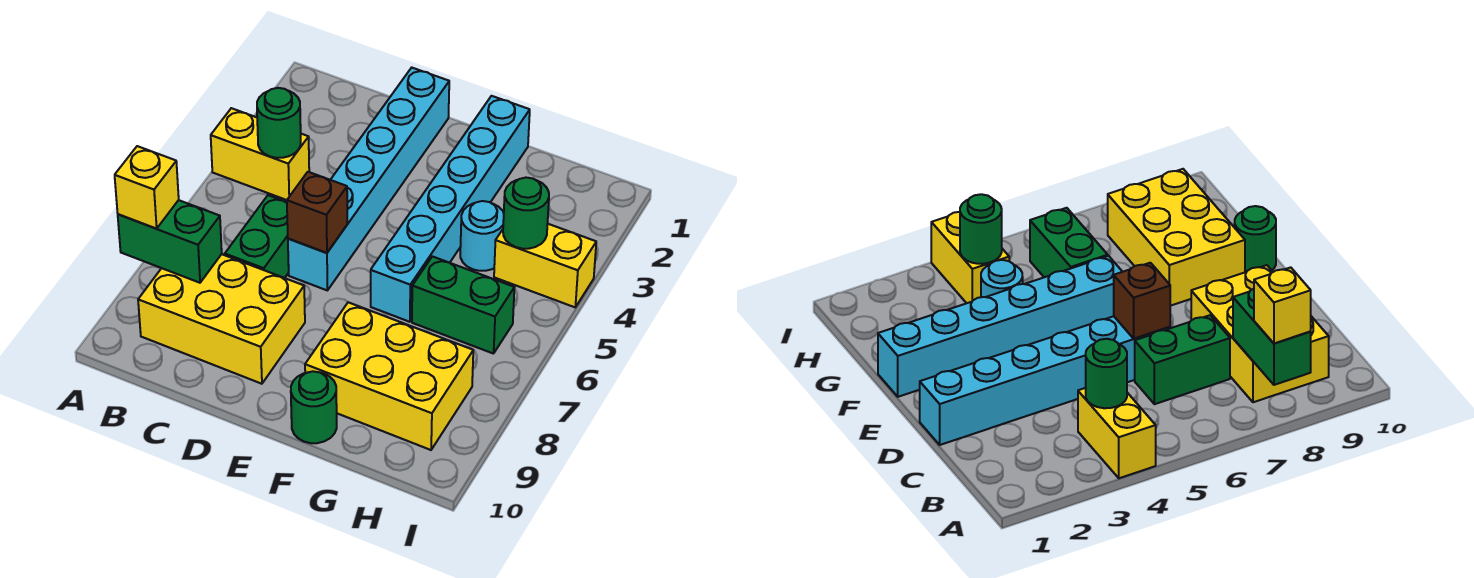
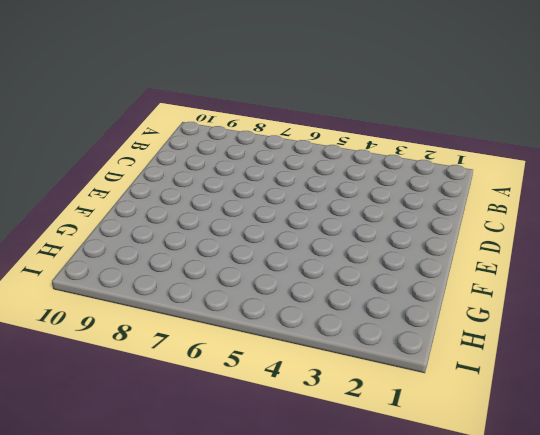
none -> yellow 1x2 brick [211,108,309,200]
none -> yellow 2x3 brick [138,254,305,384]
none -> green 1x2 brick [225,195,289,278]

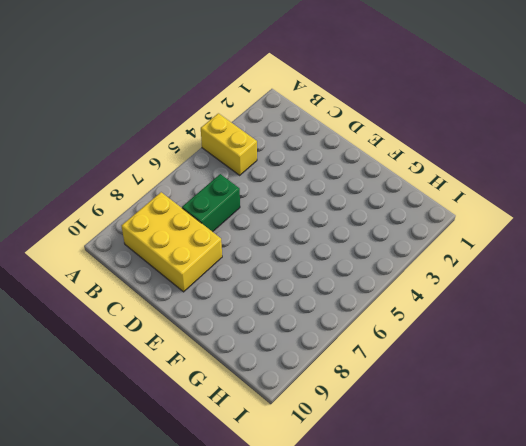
none -> cyan 1x6 brick [288,68,449,291]
none -> cyan 1x6 brick [371,96,530,322]
none -> yellow 2x3 brick [305,302,473,450]

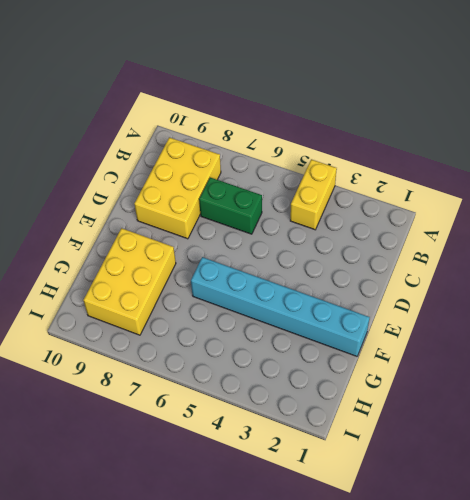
none -> cyan 1x6 brick [288,68,449,291]
none -> green 1x1 round brick [291,371,337,443]
none -> cyan 1x1 round brick [460,201,504,271]

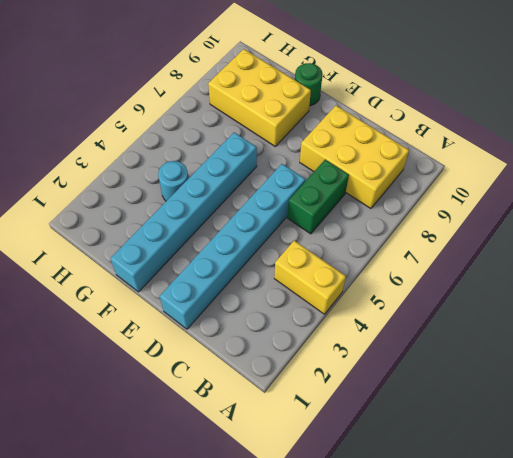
none -> green 1x2 brick [412,256,514,354]
none -> yellow 1x2 brick [494,224,596,307]
none -> green 1x2 brick [118,200,222,283]

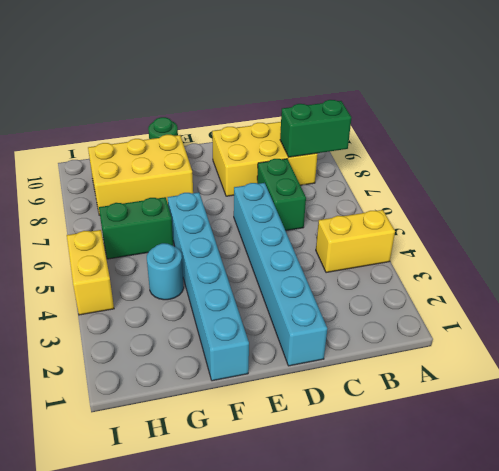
yellow 1x2 brick [67,230,114,315] -> yellow 1x2 brick turned to [494,224,596,307]
none -> green 1x1 round brick [257,88,301,158]
none -> brown 1x1 brick [287,172,347,253]
none -> green 1x1 round brick [503,178,549,249]

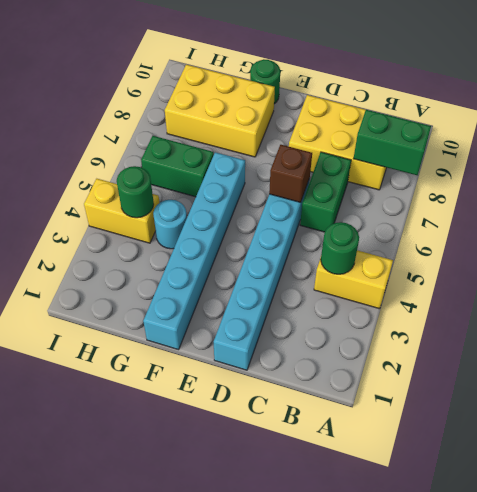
none -> yellow 1x1 brick [115,146,179,229]

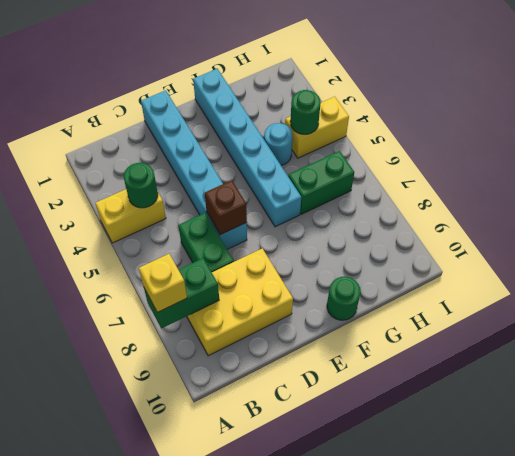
none -> yellow 2x3 brick [305,302,473,450]

